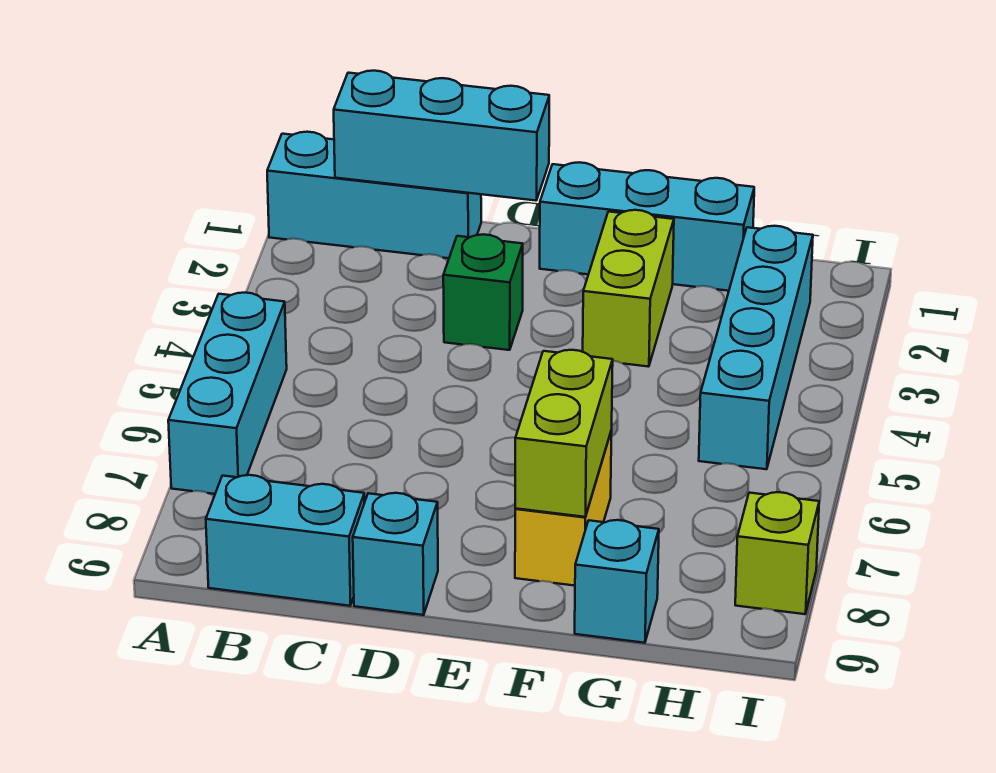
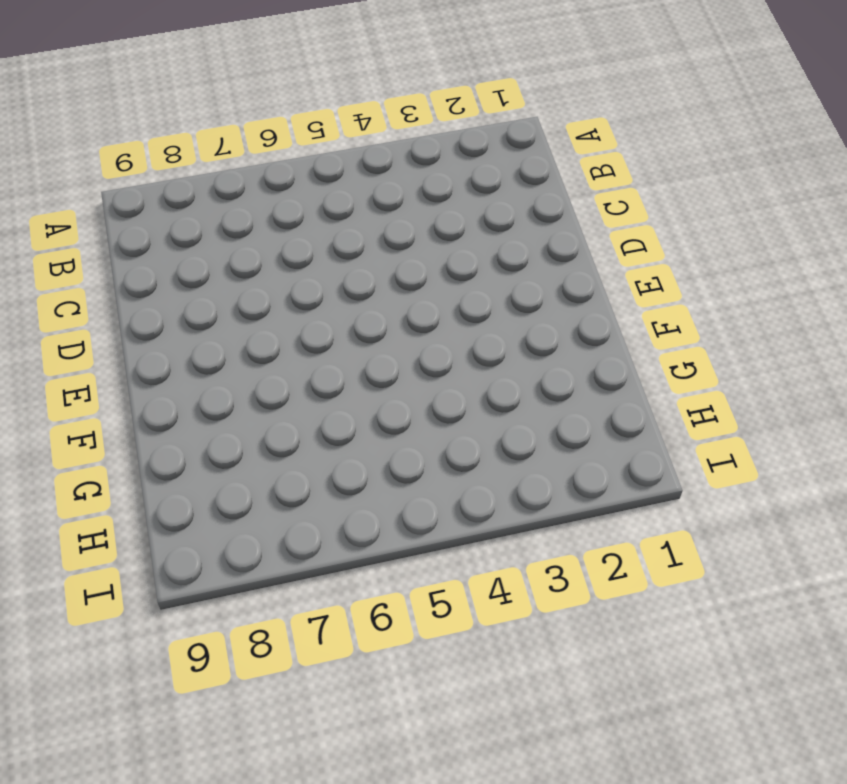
none -> cyan 1x3 brick [267,132,481,258]
none -> cyan 1x3 brick [168,293,287,494]
none -> cyan 1x2 brick [206,475,365,606]

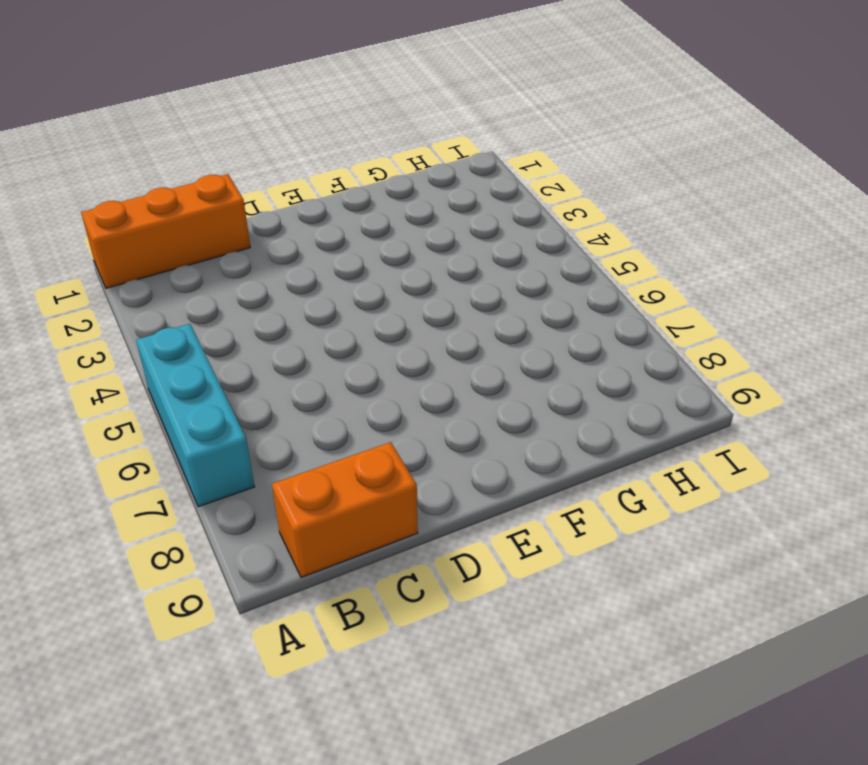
orange 1x3 brick [81,174,250,288] -> cyan 1x3 brick [267,132,481,258]
orange 1x2 brick [272,442,418,578] -> cyan 1x2 brick [206,475,365,606]
none -> green 1x1 brick [443,234,523,350]
none -> cyan 1x1 brick [353,493,438,615]
none -> cyan 1x3 brick [540,162,754,291]

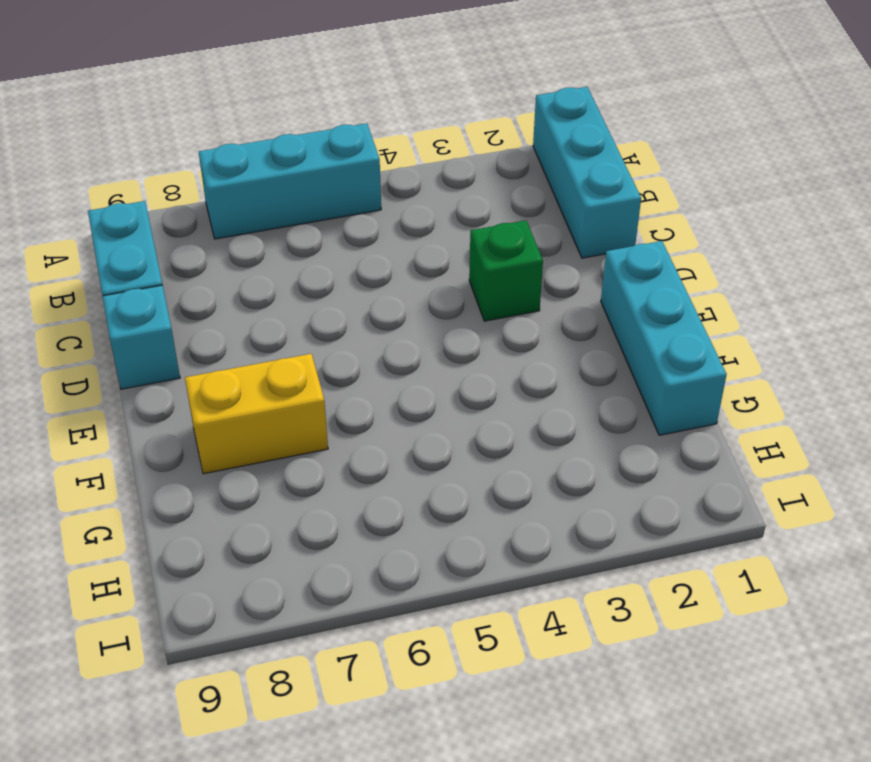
none -> lime 1x2 brick [583,210,674,367]
none -> cyan 1x1 brick [575,520,659,643]
none -> cyan 1x4 brick [699,226,813,469]

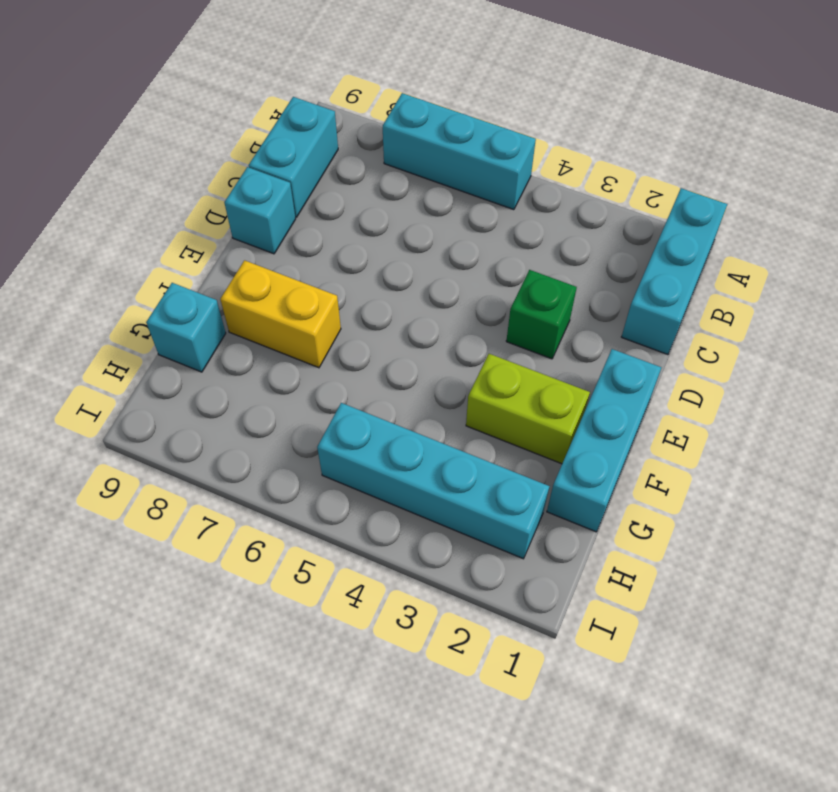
none -> lime 1x1 brick [735,492,819,614]
none -> cyan 1x3 brick [334,71,549,201]
none -> lime 1x2 brick [515,350,613,517]

